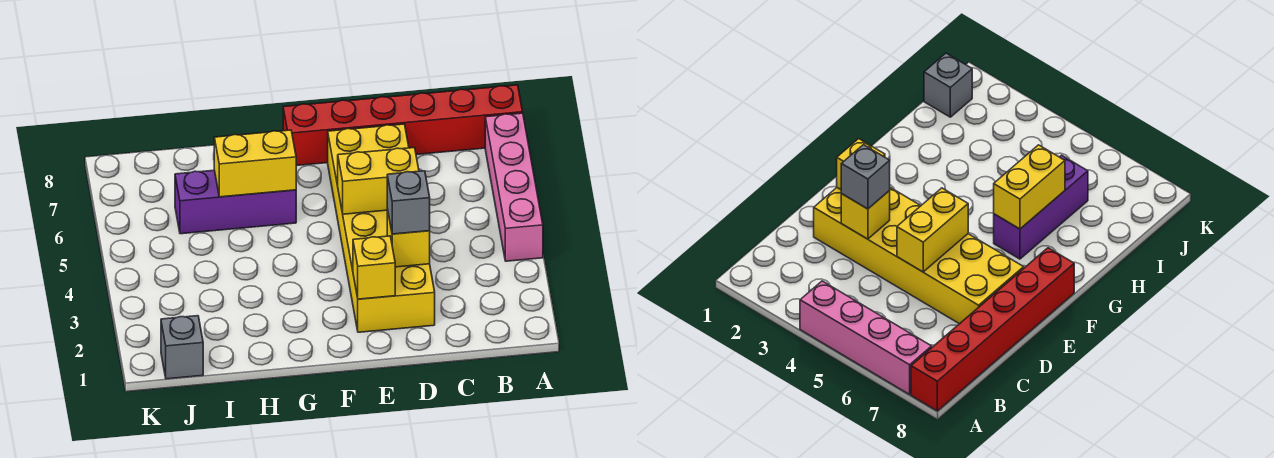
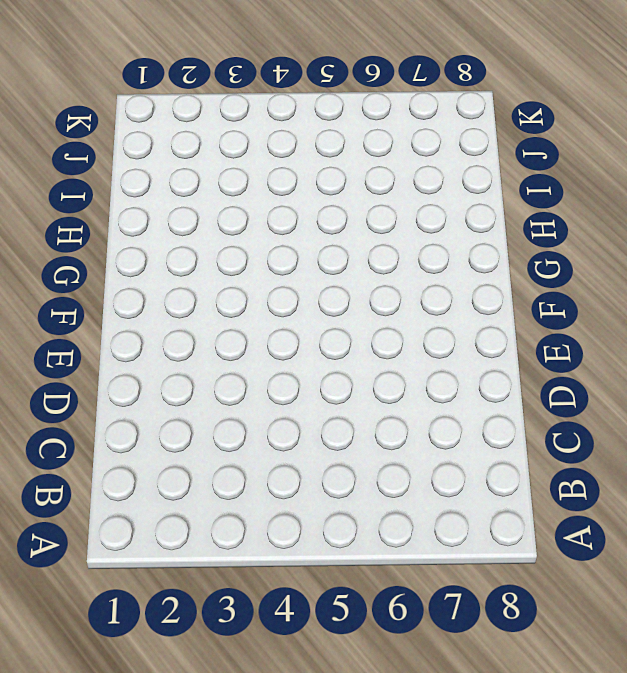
none -> pink 1x4 brick [485,113,543,261]
none -> red 1x6 brick [283,85,523,166]

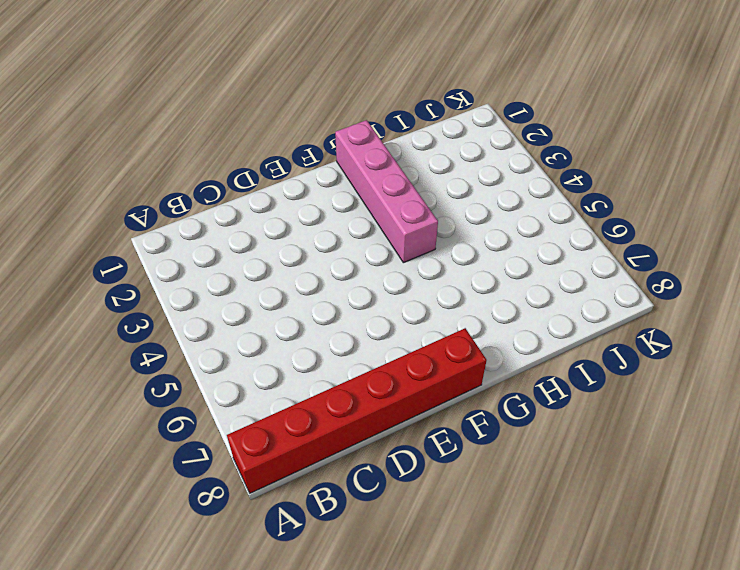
pink 1x4 brick [335,120,438,263] -> pink 1x4 brick moved to [485,113,543,261]
none -> yellow 2x6 brick [328,124,435,332]
none -> purple 1x3 brick [175,170,296,234]

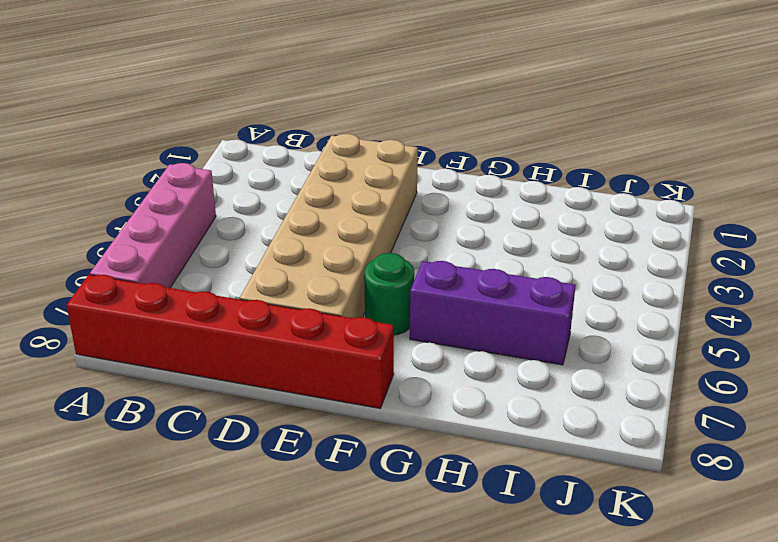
tan 2x6 brick [240,134,418,318] -> yellow 2x6 brick [328,124,435,332]
green 1x1 round brick [364,253,414,335] -> none
none -> grey 1x1 brick [161,316,203,379]
none -> yellow 1x1 brick [387,209,430,267]

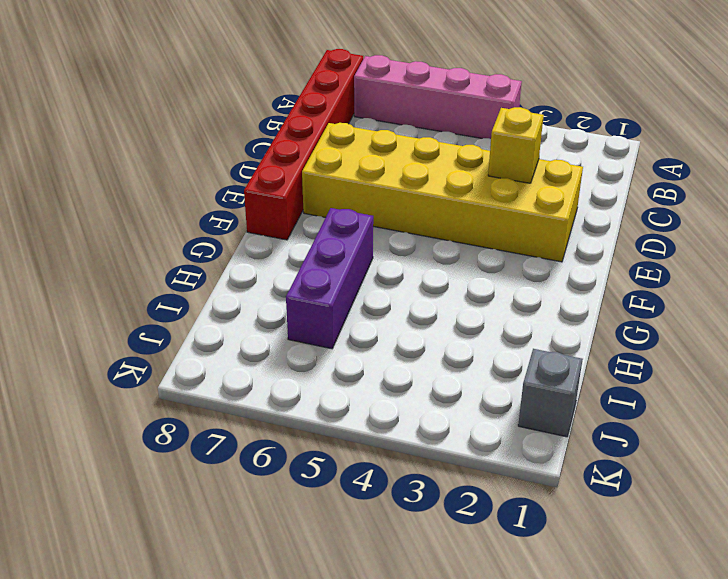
none -> yellow 1x2 brick [338,148,419,214]
none -> yellow 1x1 brick [353,236,395,299]

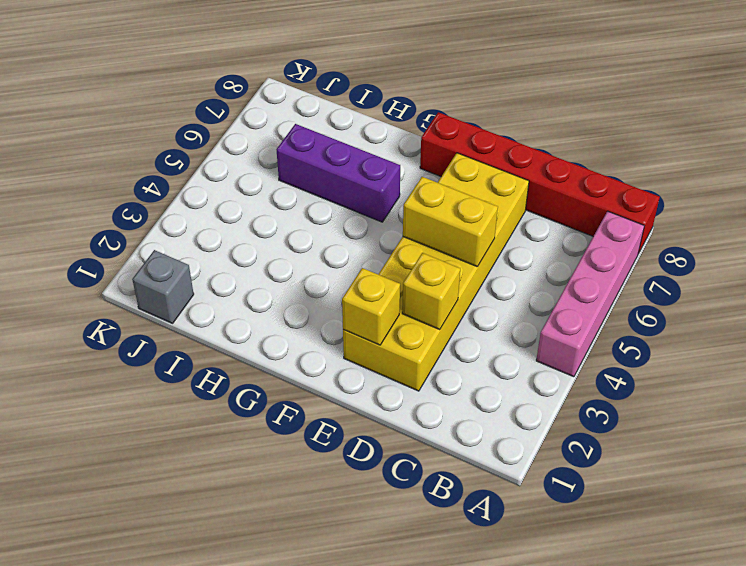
none -> yellow 1x2 brick [214,130,296,197]
none -> grey 1x1 brick [387,171,430,234]

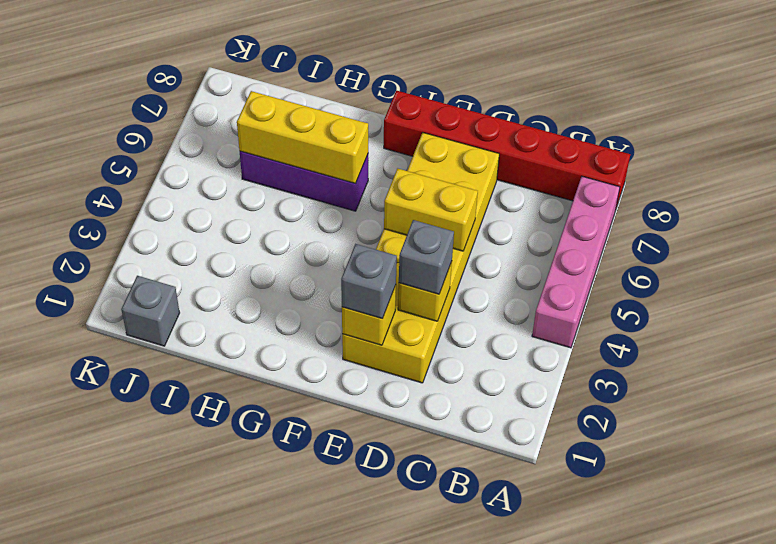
grey 1x1 brick [341,244,397,318] -> none
yellow 1x3 brick [237,91,368,184] -> yellow 1x2 brick [214,130,296,197]

